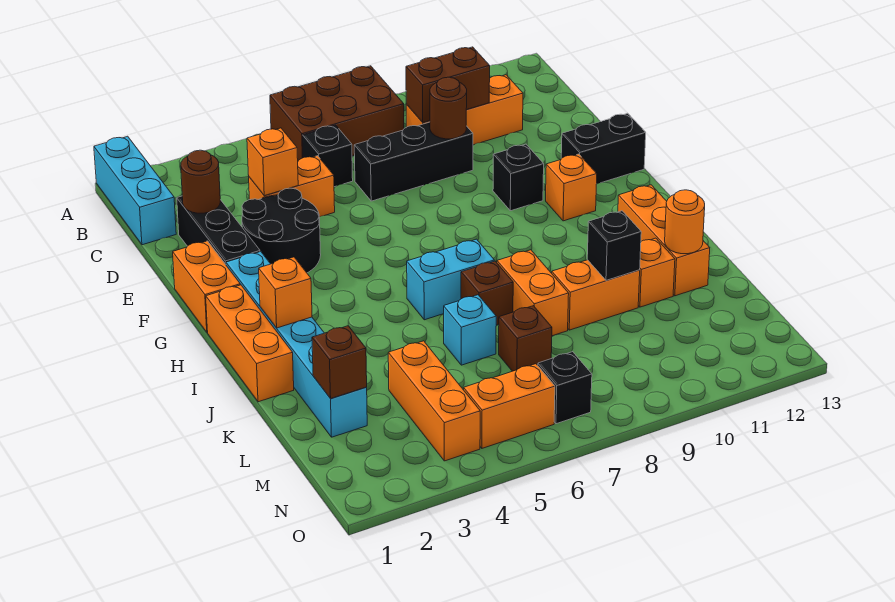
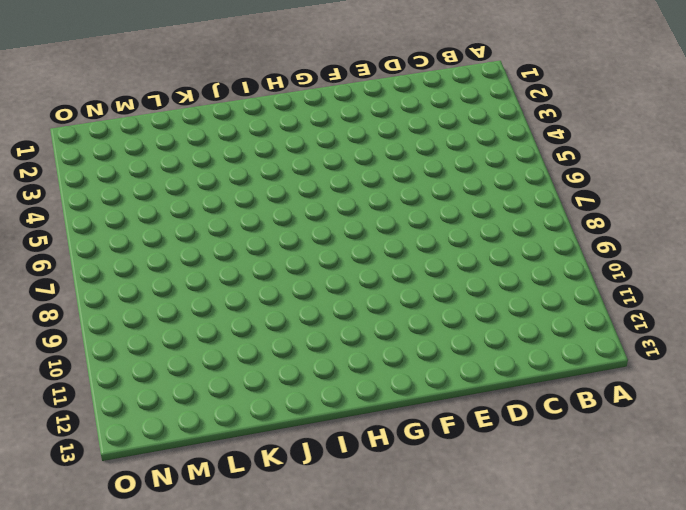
none -> cyan 1x3 brick [94,136,176,245]
none -> brown 2x3 brick [270,66,404,161]
none -> black 1x1 brick [303,125,353,187]
none -> orange 1x3 brick [406,75,523,145]

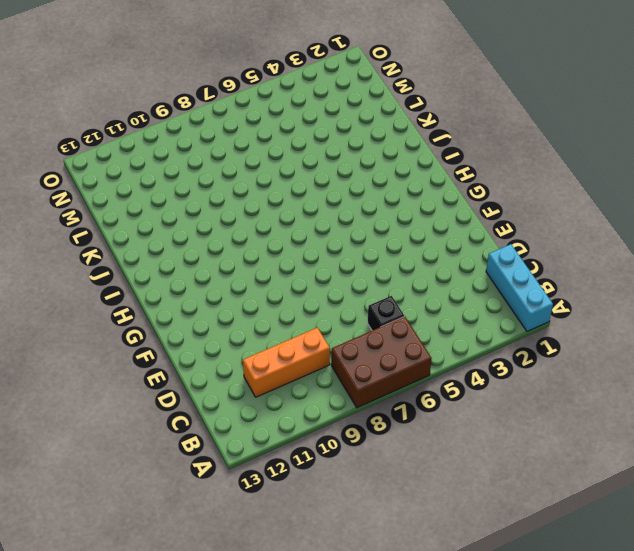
none -> black 1x3 brick [177,196,260,264]
none -> orange 1x2 brick [249,156,335,217]
none -> black 1x3 brick [354,122,473,201]
none -> black 2x2 round brick [242,188,321,273]

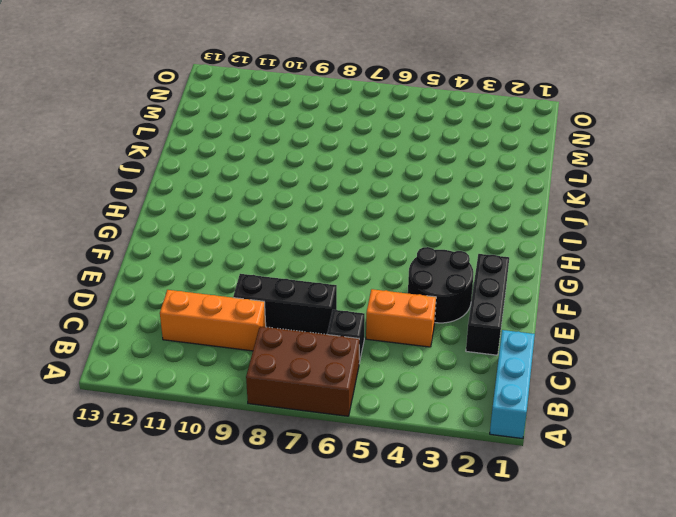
none -> orange 1x2 brick [173,241,240,332]
none -> black 1x1 brick [493,144,544,211]
none -> black 1x2 brick [561,113,646,184]
none -> cyan 1x6 brick [226,252,367,437]

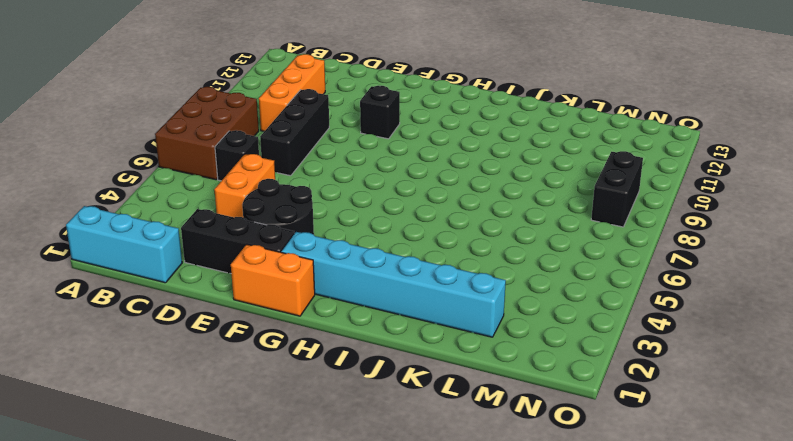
black 1x2 brick [591,151,643,227] -> black 1x2 brick moved to [561,113,646,184]
none -> orange 1x1 brick [546,154,597,221]
none -> orange 1x3 brick [206,285,294,402]
none -> cyan 1x2 brick [407,239,494,320]
none -> orange 1x3 brick [618,185,710,296]

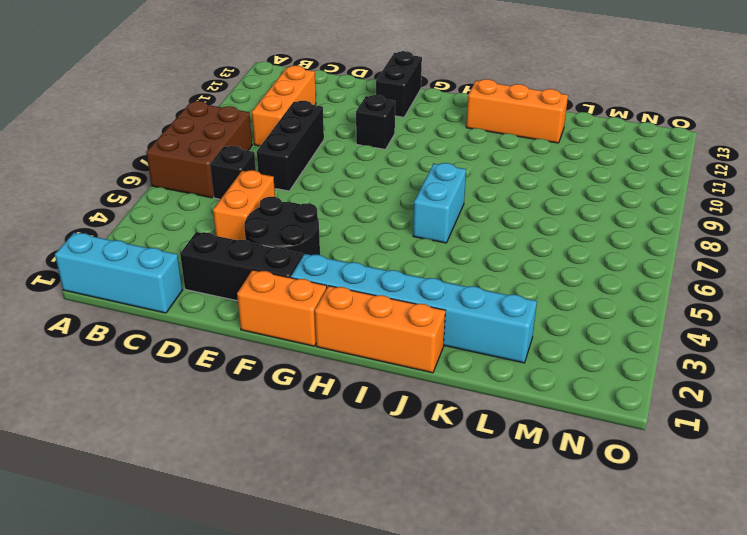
none -> orange 1x1 brick [546,154,597,221]
none -> brown 1x1 brick [461,261,513,325]
none -> orange 1x2 brick [497,250,569,336]
none -> cyan 1x1 brick [444,295,496,365]

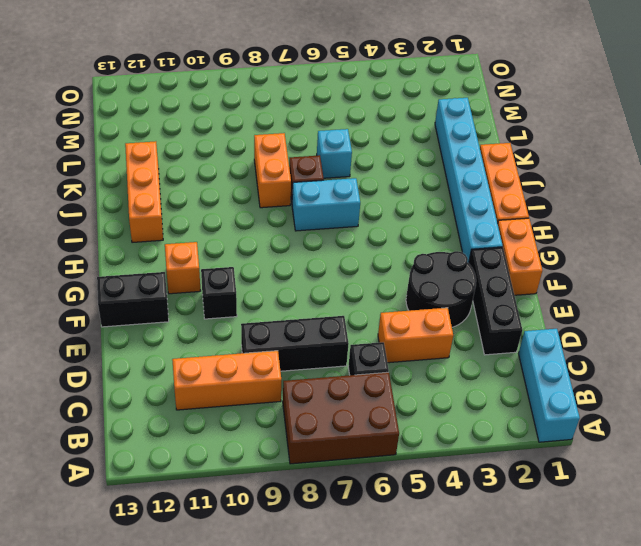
none -> orange 1x2 brick [552,260,640,330]
none -> orange 1x1 brick [638,238,675,307]
none -> orange 1x3 brick [388,341,480,461]
none -> brown 1x1 brick [499,306,552,371]

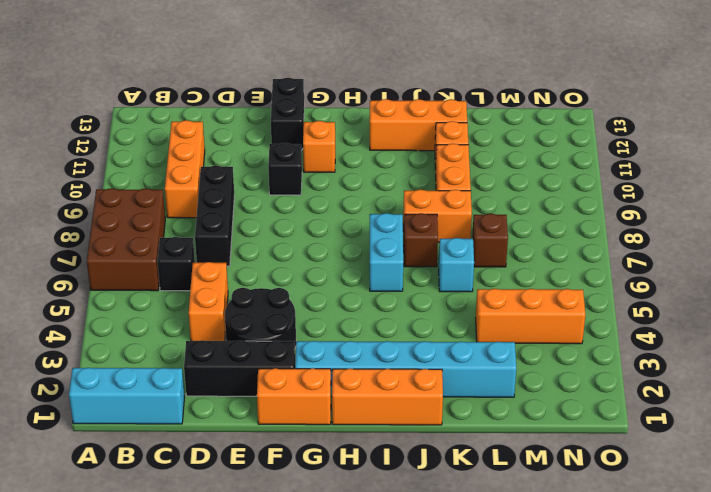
none -> orange 1x2 brick [464,364,555,448]
none -> black 1x1 brick [538,352,592,424]
none -> brown 1x2 brick [406,47,490,122]
none -> brown 1x1 round brick [181,150,220,213]

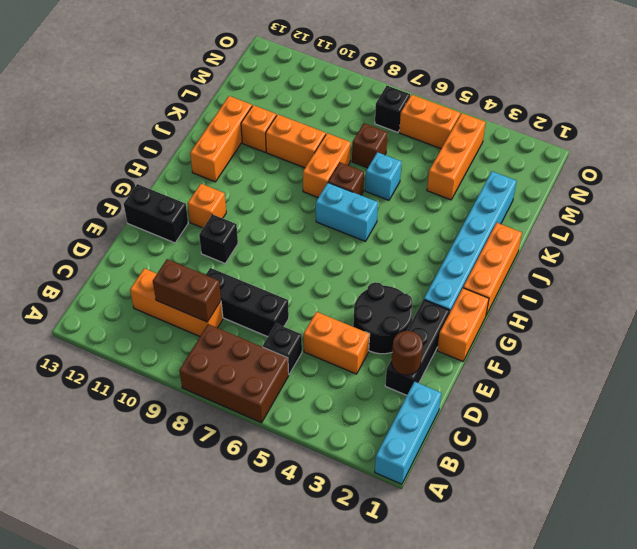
none -> orange 1x1 brick [247,128,298,196]
none -> brown 1x1 round brick [430,77,467,139]
none -> orange 1x1 brick [259,257,312,328]
none -> black 1x1 brick [587,211,641,281]

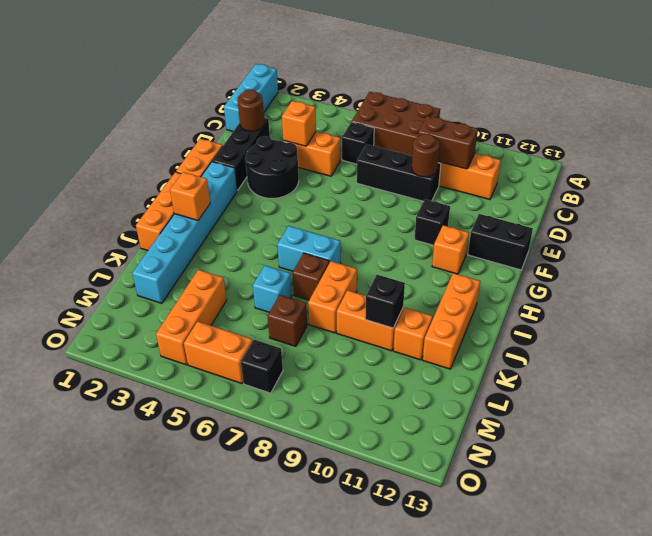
none -> orange 1x1 round brick [665,190,705,254]
none -> brown 1x1 brick [312,326,367,399]

